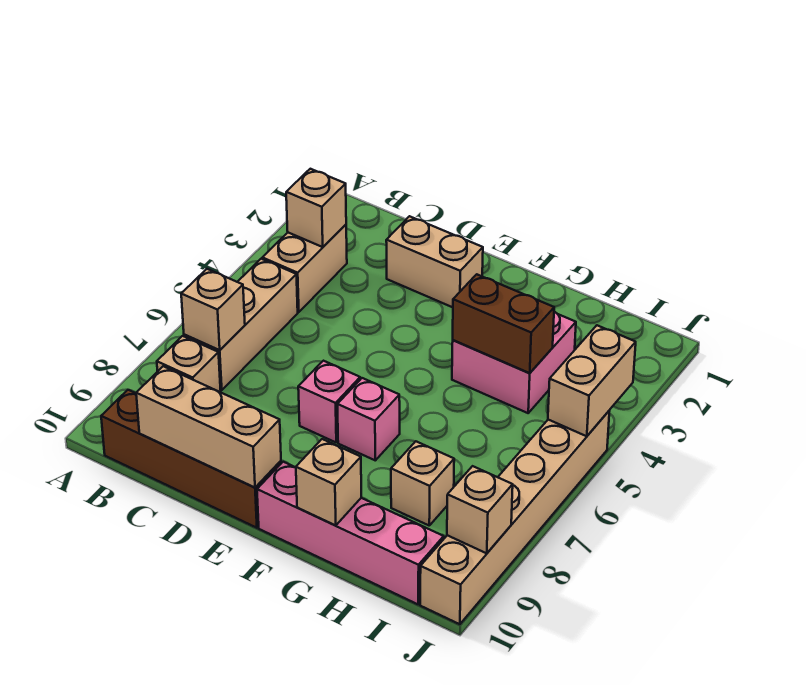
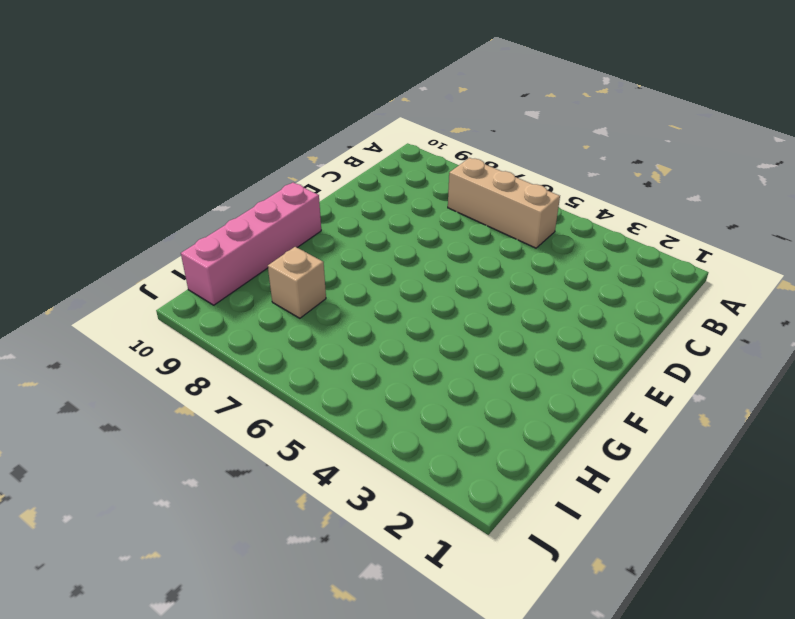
none -> tan 1x2 brick [262,225,347,312]
none -> tan 1x1 brick [157,336,221,392]
none -> brown 1x4 brick [101,390,281,528]

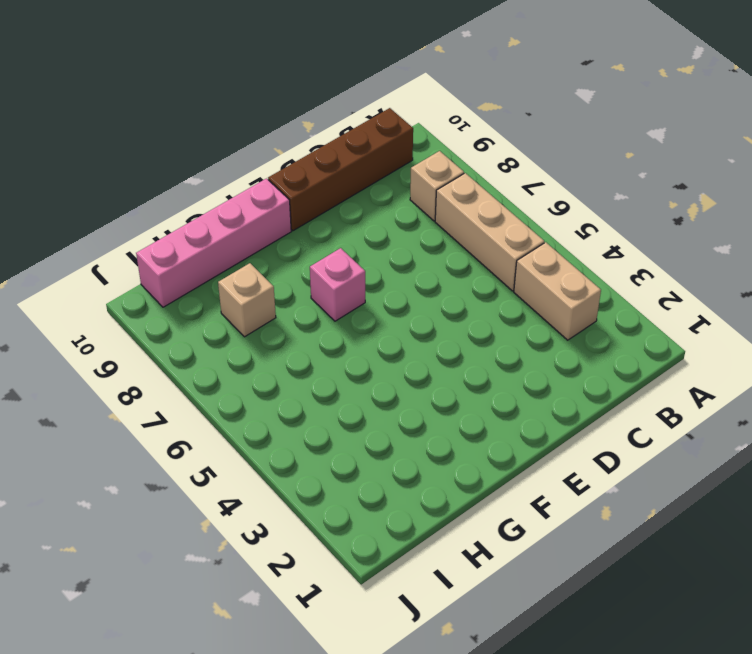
none -> tan 1x2 brick [386,216,483,307]
none -> pink 1x1 brick [298,361,360,442]
none -> pink 2x2 brick [452,312,576,413]

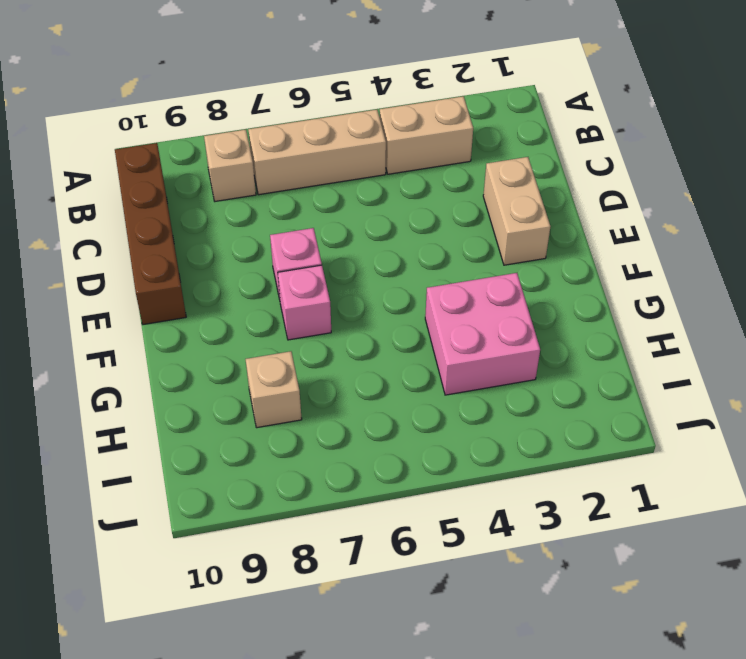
none -> pink 1x4 brick [257,462,444,604]
none -> tan 1x6 brick [420,411,609,624]
none -> tan 1x1 brick [286,169,346,247]

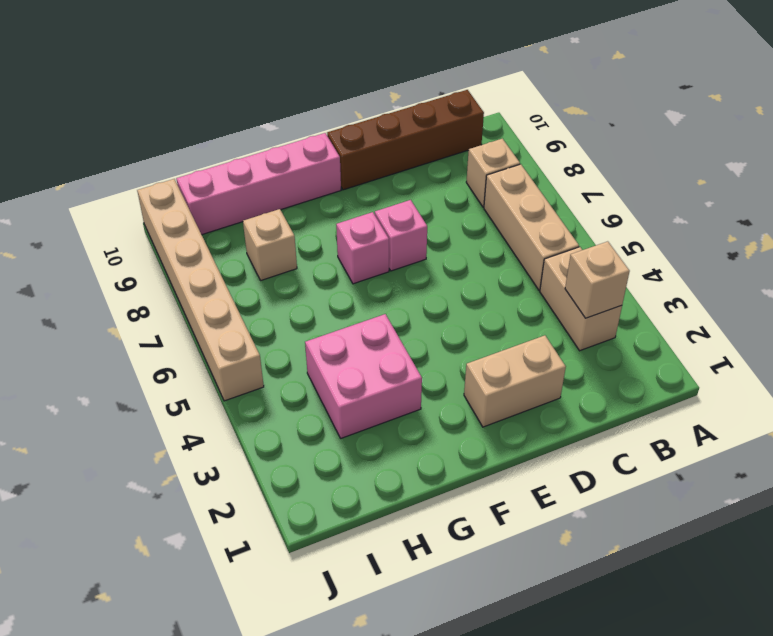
none -> tan 1x1 brick [181,269,245,350]
none -> tan 1x3 brick [136,366,281,487]
none -> brown 1x2 brick [453,274,554,373]

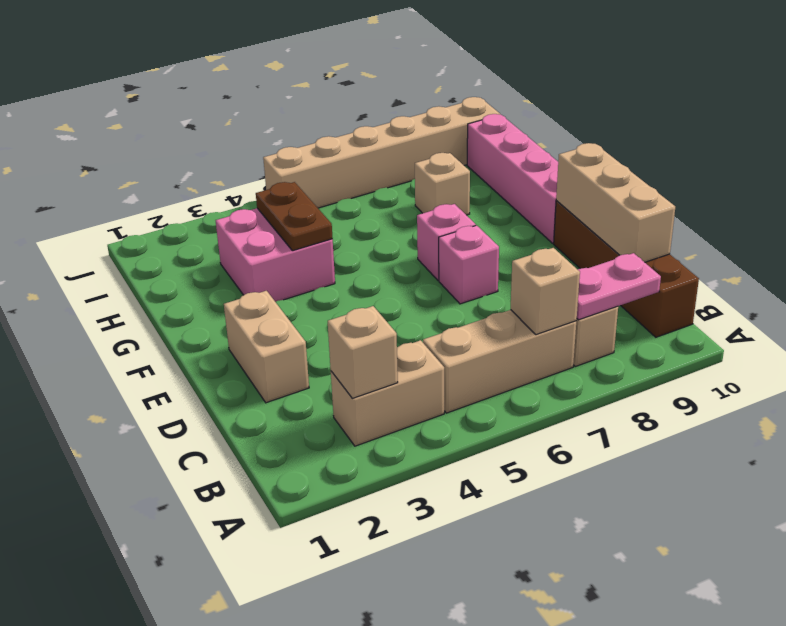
pink 1x2 plate [577,253,661,320] -> none
brown 1x2 plate [256,182,333,251] -> brown 1x2 brick [453,274,554,373]
none -> tan 1x1 brick [296,439,361,525]
none -> tan 1x2 brick [548,325,636,436]
none -> tan 1x1 brick [447,466,513,553]

